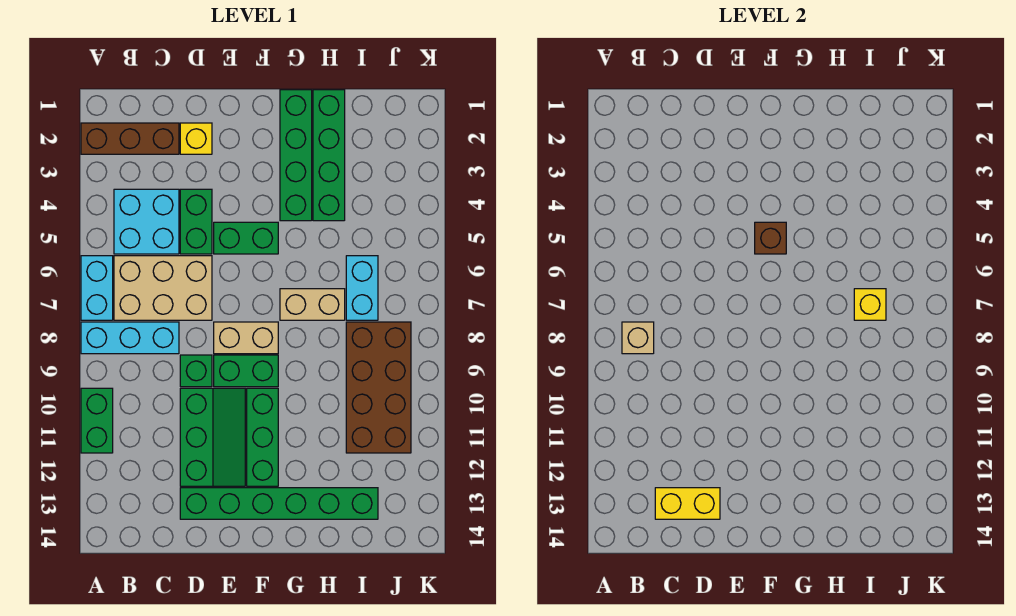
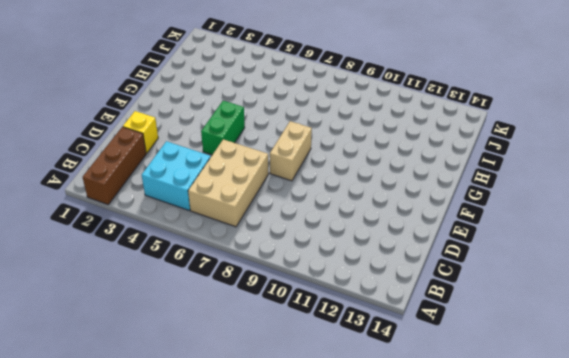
none -> cyan 1x2 brick [81,256,113,320]
none -> cyan 1x3 brick [81,322,179,354]
none -> green 1x2 brick [81,388,113,453]

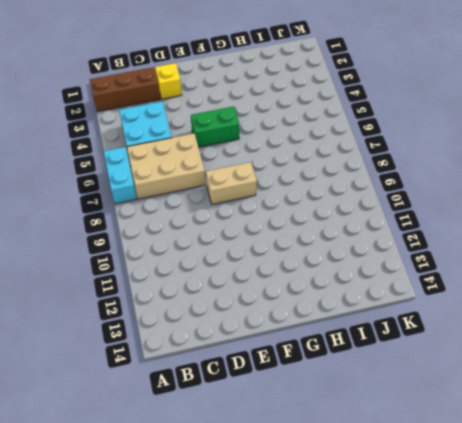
none -> cyan 1x3 brick [81,322,179,354]
none -> green 1x2 brick [81,388,113,453]
none -> green 1x2 brick [180,189,212,254]

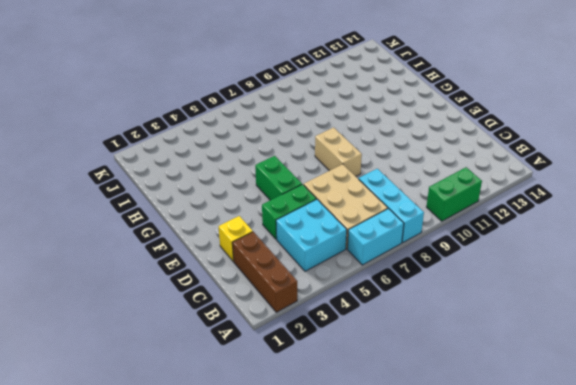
none -> green 1x1 brick [180,355,212,387]
none -> green 2x3 slope [180,388,245,486]
none -> green 1x6 brick [180,488,378,519]

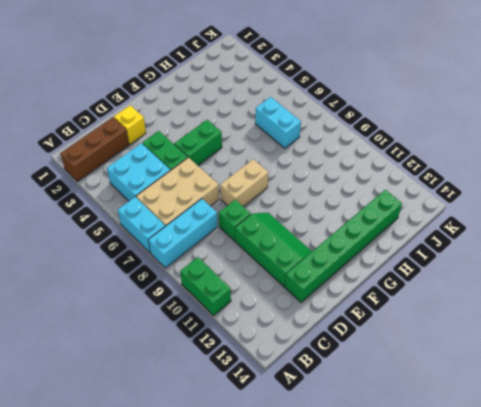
none -> green 1x2 brick [214,355,278,387]
none -> green 1x3 brick [247,388,278,486]
none -> green 1x4 brick [280,90,312,221]

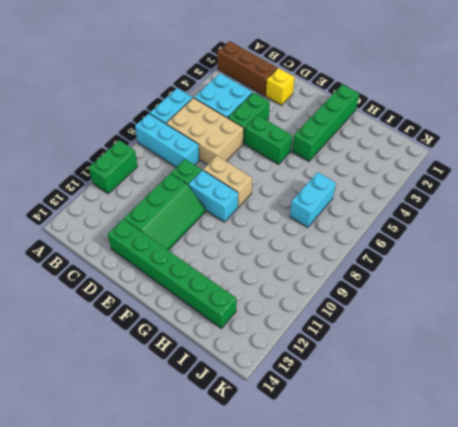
cyan 1x2 brick [189,170,238,222] -> green 1x2 brick [214,355,278,387]
none -> green 1x3 brick [247,388,278,486]
none -> tan 1x2 brick [280,289,345,320]
none -> green 1x4 brick [313,90,345,221]

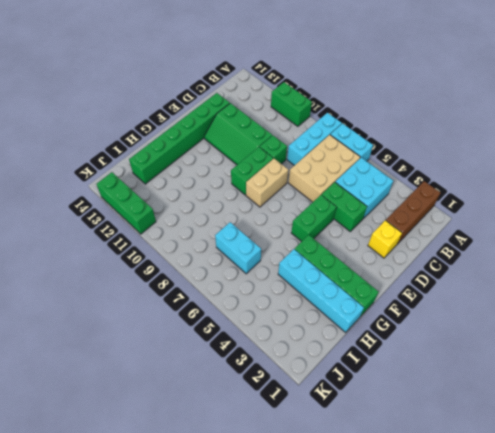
cyan 1x4 brick [278,249,364,332] -> green 1x4 brick [313,90,345,221]
green 1x3 brick [97,172,156,234] -> green 1x3 brick moved to [247,388,278,486]
none -> tan 1x2 brick [280,289,345,320]
none -> brown 2x4 brick [346,322,411,453]
none -> tan 1x1 brick [622,322,654,354]

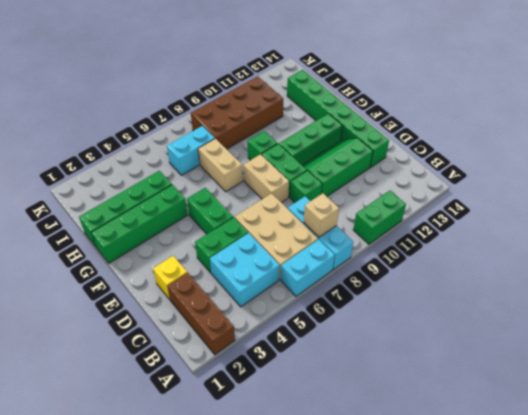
green 1x1 brick [248,131,278,160] -> none
none -> yellow 1x2 brick [655,488,720,519]
none -> brown 1x1 brick [755,222,786,254]
none -> yellow 1x1 brick [854,289,886,320]

